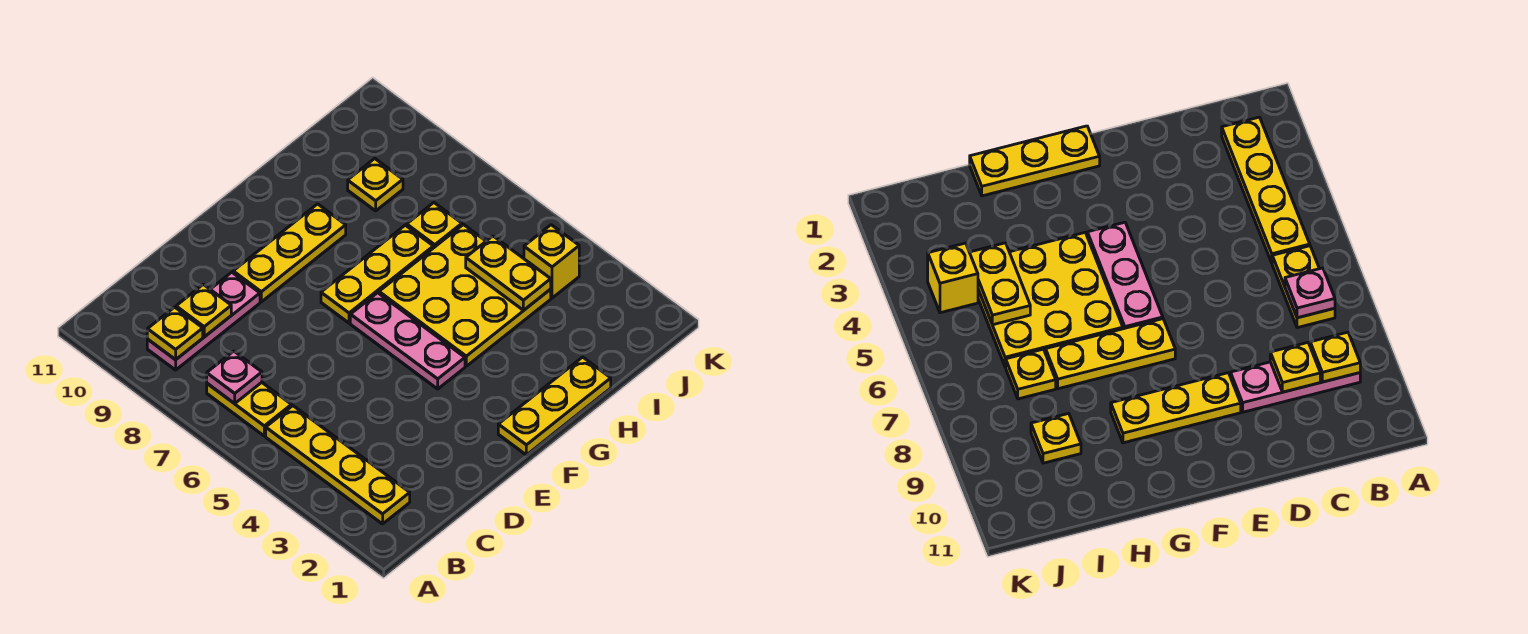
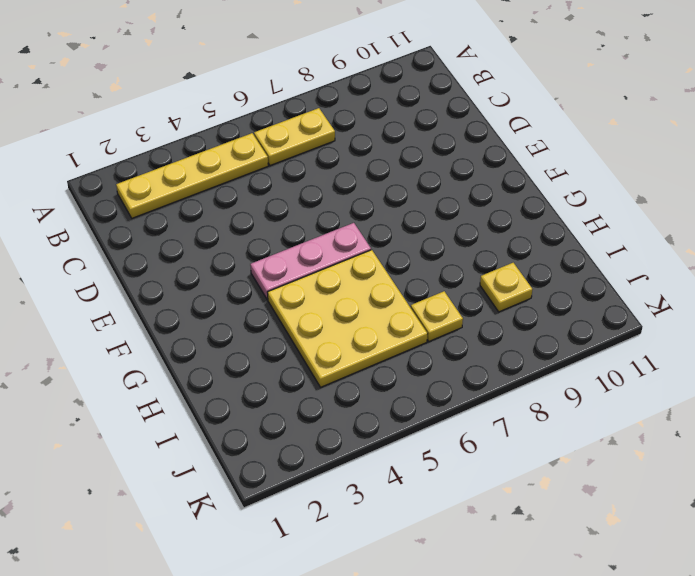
none -> pink 1x3 plate [147,272,260,370]
none -> yellow 1x3 plate [233,204,346,302]
none -> yellow 1x3 plate [498,357,611,455]

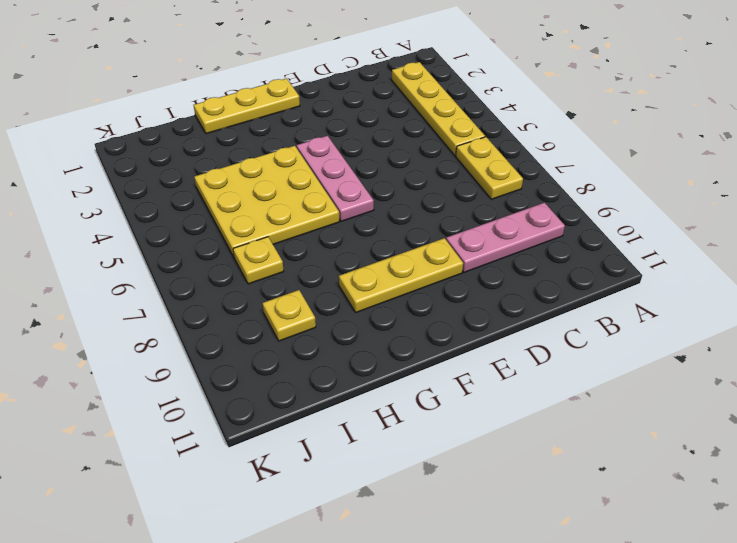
none -> yellow 1x3 plate [321,225,433,323]
none -> yellow 1x1 brick [524,225,579,298]
none -> pink 1x1 plate [207,351,262,404]

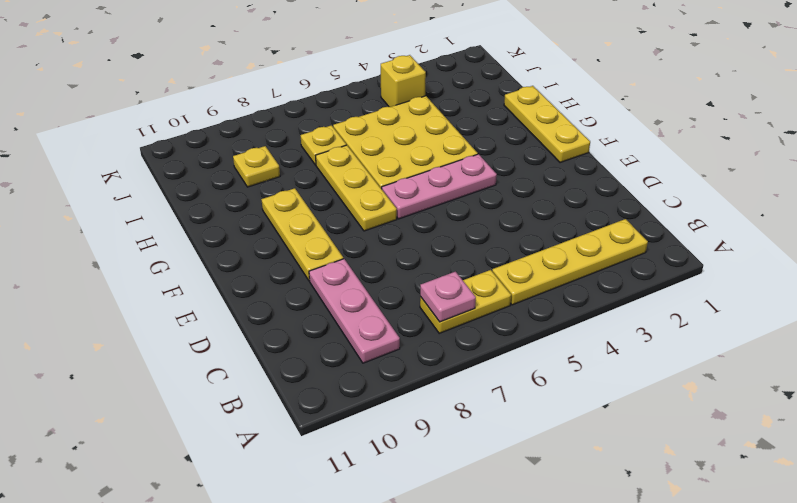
none -> yellow 1x1 plate [147,307,203,360]
none -> yellow 1x1 plate [176,284,231,337]
none -> yellow 1x2 plate [466,236,551,310]

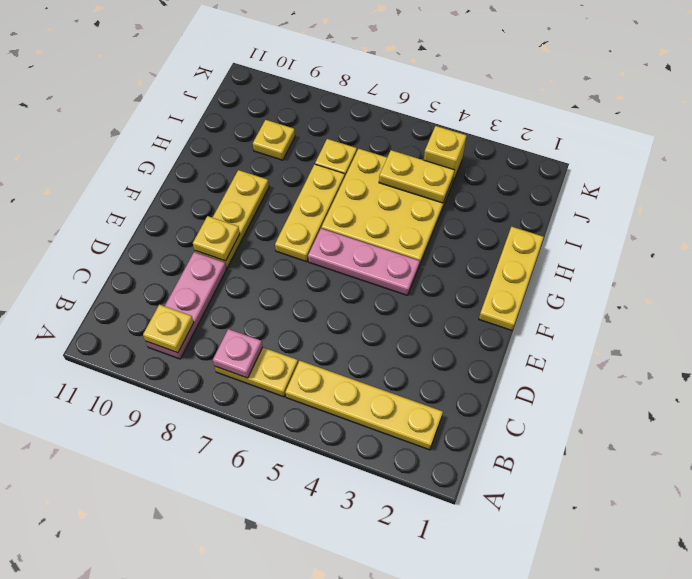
yellow 1x1 plate [193,216,240,261] -> yellow 1x1 plate moved to [176,284,231,337]

